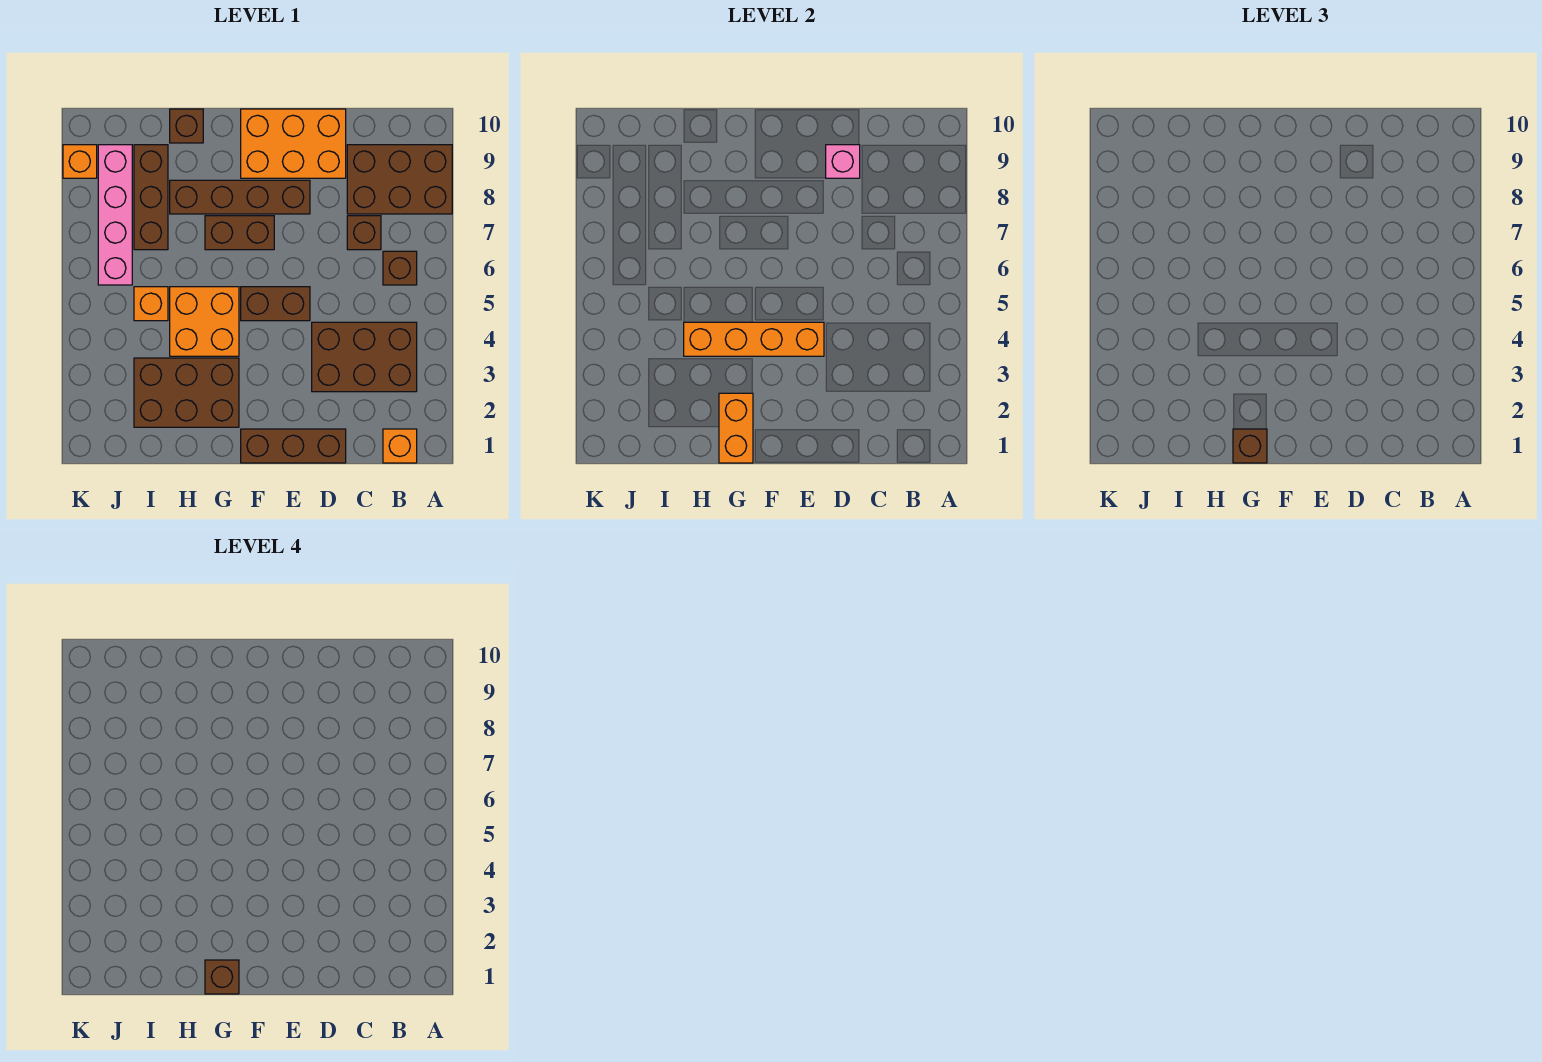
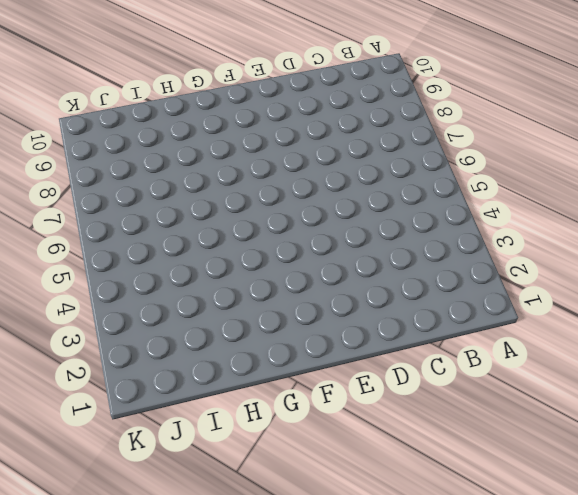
none -> brown 2x3 brick [347,145,452,214]
none -> orange 1x1 brick [383,429,417,463]
none -> brown 2x3 brick [312,322,417,392]

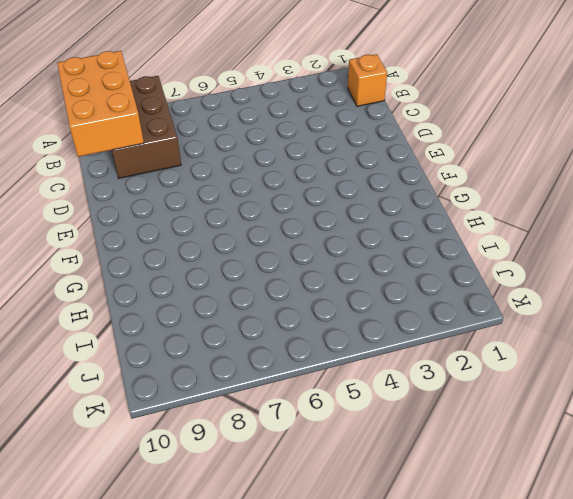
orange 2x3 brick [57,51,144,157] -> orange 2x3 brick moved to [241,109,346,178]
none -> brown 2x3 brick [312,322,417,392]
none -> brown 1x1 brick [383,251,417,285]
none -> brown 1x1 brick [347,216,381,250]

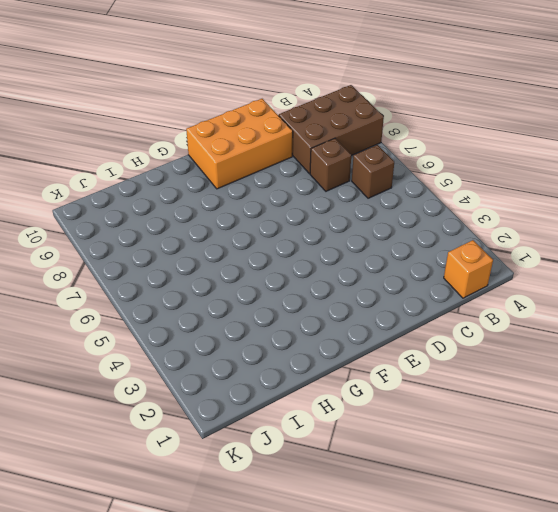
none -> brown 2x3 brick [312,322,417,392]
none -> brown 1x3 brick [241,429,346,463]
none -> brown 1x2 brick [241,287,310,321]

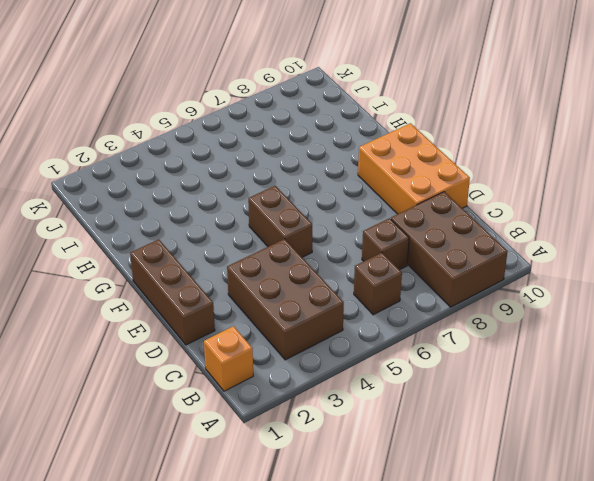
none -> brown 1x4 brick [170,180,310,214]
none -> brown 1x2 brick [205,216,274,250]
none -> brown 2x3 brick [134,358,239,427]

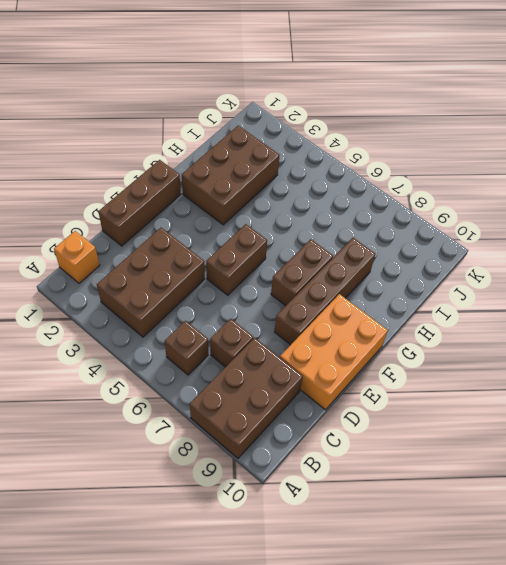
none -> orange 2x2 brick [170,287,239,356]
none -> brown 1x1 brick [170,109,203,143]
none -> orange 1x1 brick [134,287,168,321]

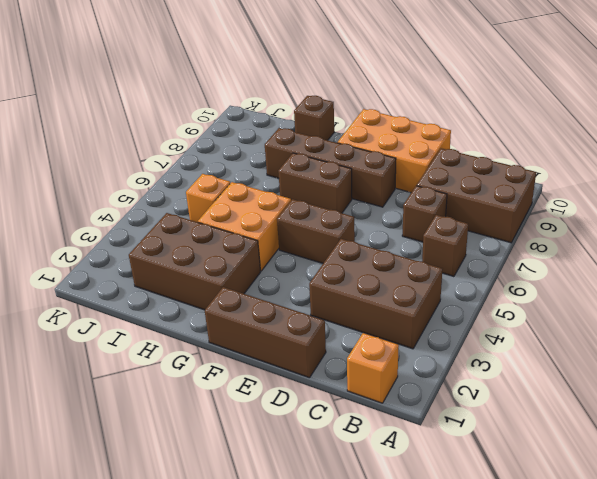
none -> brown 1x3 brick [134,145,168,250]
none -> pink 1x4 brick [98,145,132,285]
none -> orange 1x1 brick [63,145,97,178]

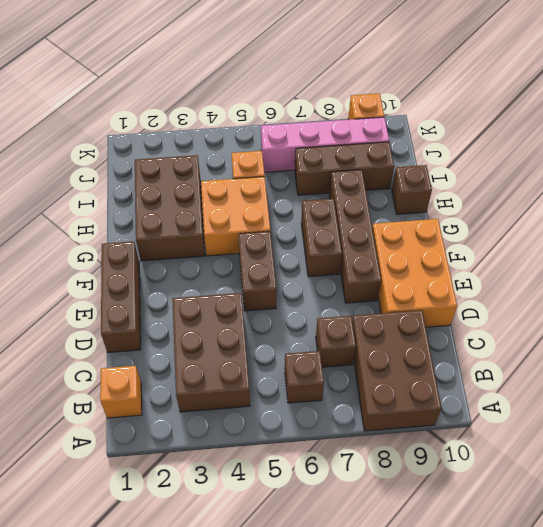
none -> pink 1x1 brick [826,145,860,178]
none -> orange 1x4 brick [684,322,824,356]
none -> orange 1x2 brick [719,393,753,463]

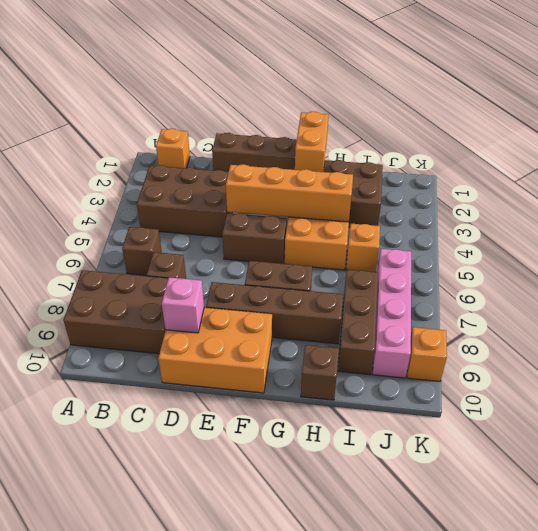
none -> brown 1x1 brick [1233,429,1267,463]
none -> brown 1x1 brick [205,960,239,994]

